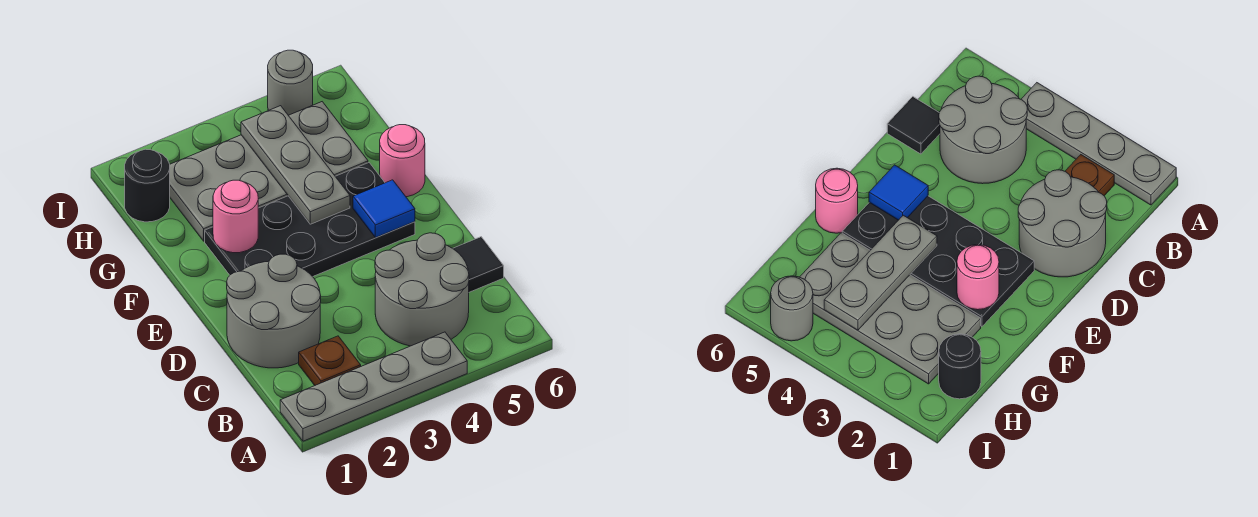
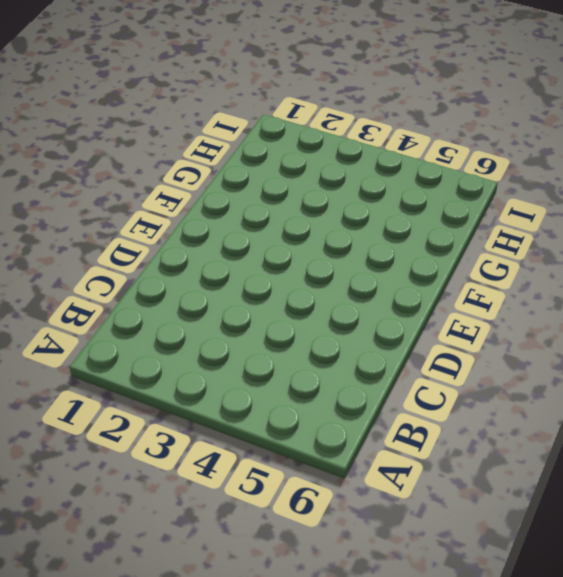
none -> grey 1x4 plate [280,332,467,441]
none -> brown 1x1 plate [299,336,361,385]
none -> grey 2x2 round brick [375,233,469,346]

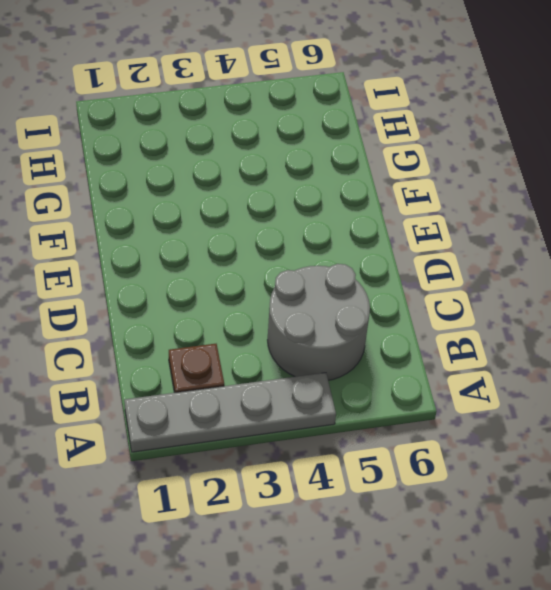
none -> grey 2x2 round brick [227,254,321,368]
none -> black 1x1 tile [453,237,504,292]
none -> black 2x4 plate [205,163,415,277]

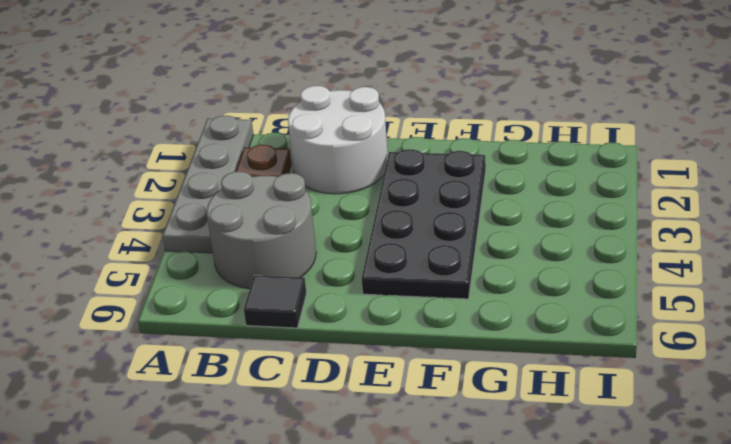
white 2x2 round brick [288,86,388,194] -> grey 2x2 round brick [227,254,321,368]
none -> pink 1x1 round brick [380,125,425,197]
none -> grey 2x4 plate [170,102,368,241]
none -> black 1x1 round brick [125,149,170,222]

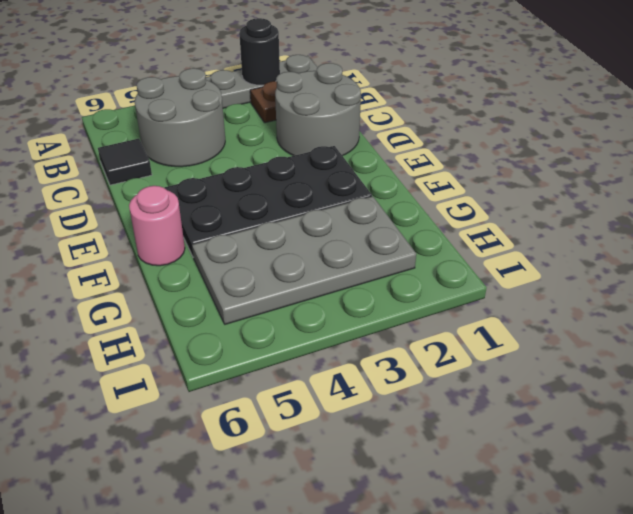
black 1x1 round brick [239,18,280,85] -> black 1x1 round brick moved to [125,149,170,222]
none -> grey 1x1 round brick [268,50,313,115]
none -> blue 1x1 tile [353,180,415,238]
none -> pink 1x1 round brick [213,180,258,253]

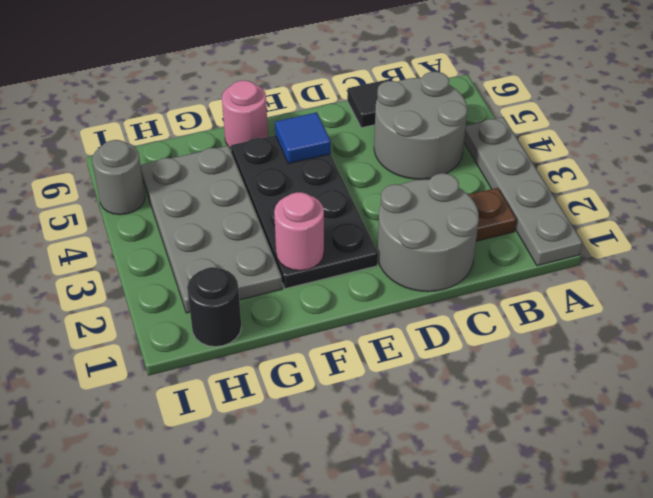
none -> grey 1x3 plate [241,106,350,224]

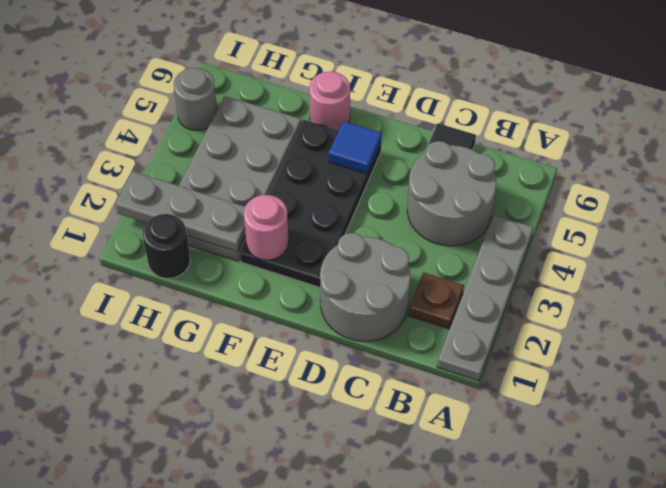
grey 1x3 plate [115,172,246,252] -> grey 1x3 plate moved to [241,106,350,224]

